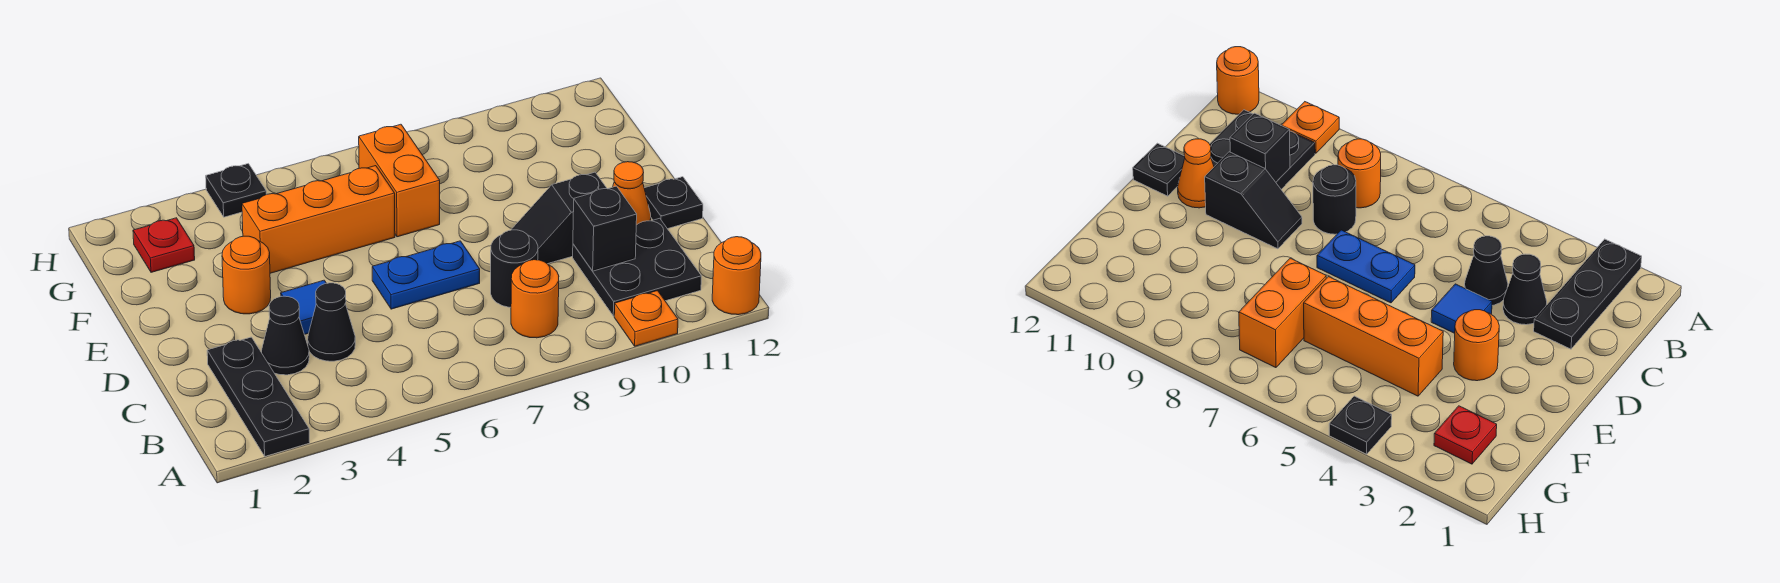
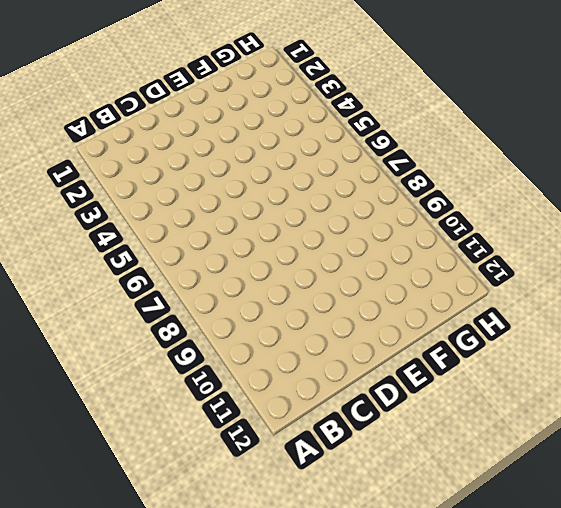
none -> black 1x3 plate [207,337,310,456]
none -> orange 1x1 plate [614,291,678,346]
none -> orange 1x1 round brick [712,237,761,315]

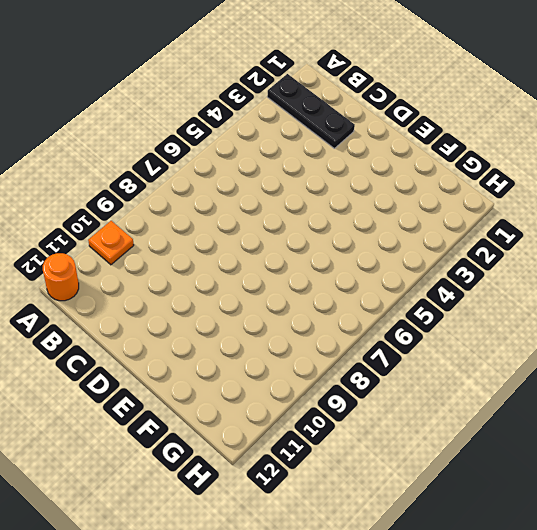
none -> orange 1x1 round brick [511,260,559,338]
none -> black 2x2 plate [573,218,701,316]
none -> black 1x1 cone [261,296,309,375]

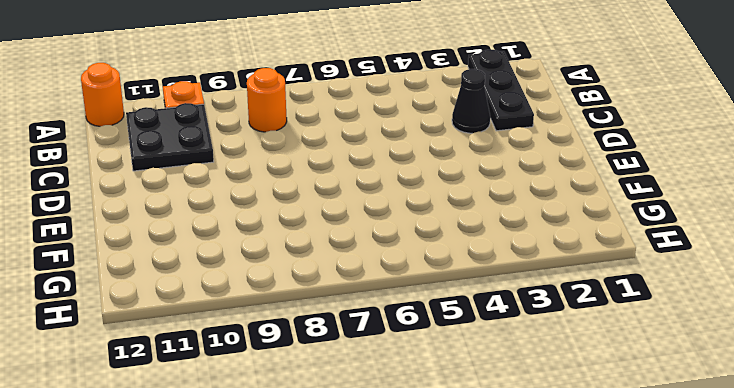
none -> black 1x1 cone [308,283,355,361]
none -> black 1x1 round brick [491,230,538,307]
none -> blue 1x1 tile [281,280,326,335]

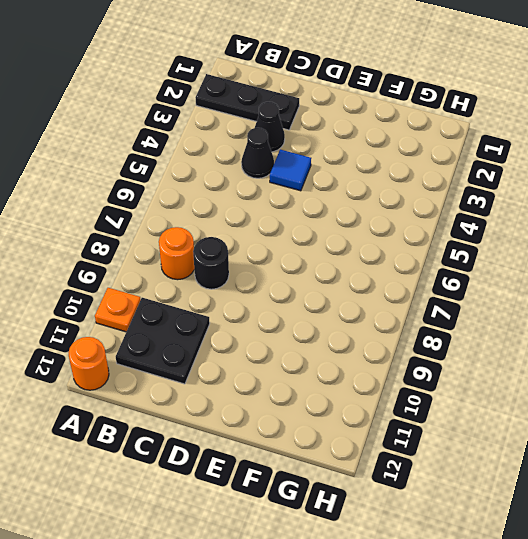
none -> blue 1x2 plate [372,241,480,309]
none -> black 1x2 slope [511,172,607,264]
none -> orange 1x1 cone [613,162,651,225]

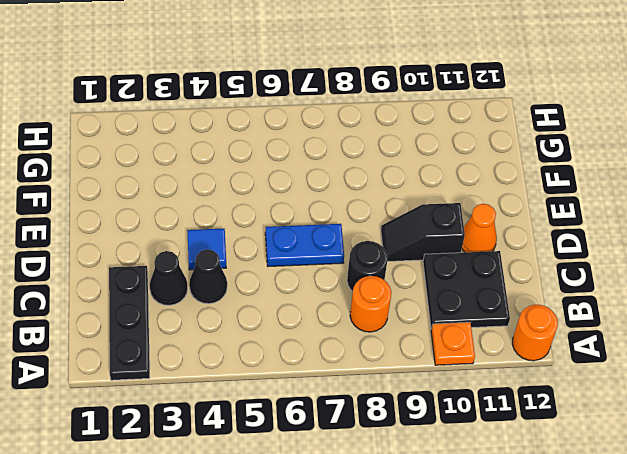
none -> black 1x1 plate [644,177,703,229]
none -> orange 1x1 round brick [222,236,271,314]
none -> orange 1x3 brick [242,166,395,273]

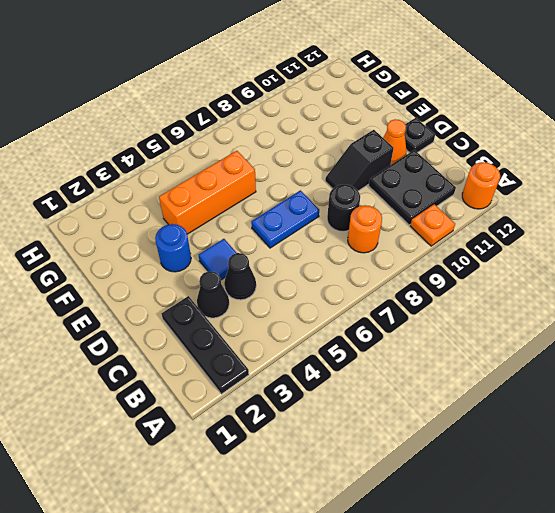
blue 1x1 round brick [155,224,191,272] -> orange 1x1 round brick [222,236,271,314]
none -> orange 1x2 brick [359,124,440,237]
none -> red 1x1 plate [133,218,195,272]
none -> black 1x1 plate [206,164,266,217]

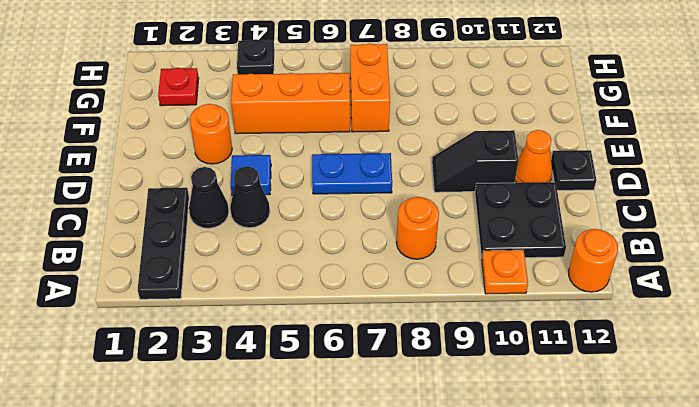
none -> black 1x1 round brick [491,230,538,307]
none -> black 1x1 brick [573,186,637,271]

